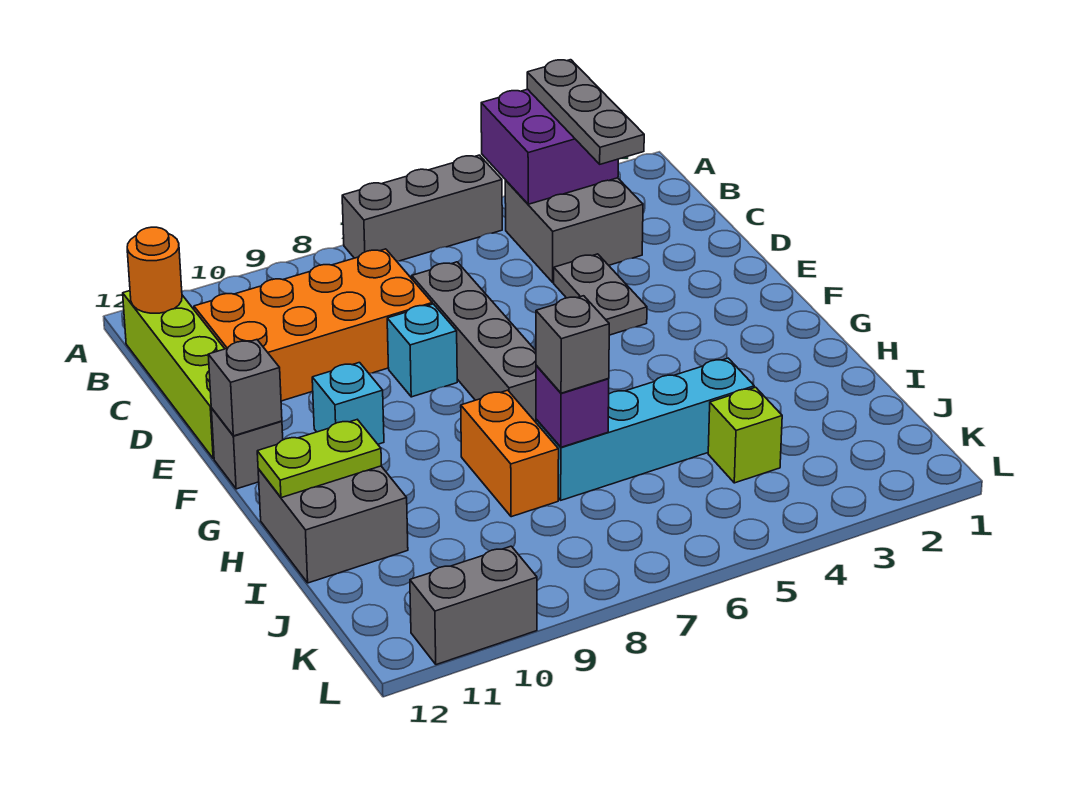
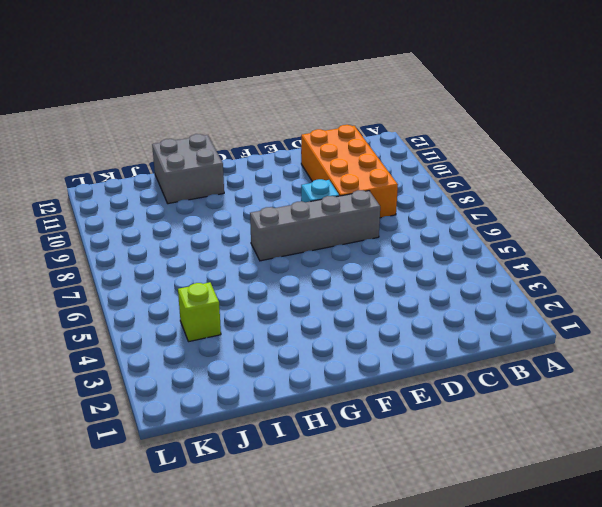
none -> grey 1x3 brick [342,155,502,261]
none -> grey 2x2 brick [505,178,643,282]
none -> lime 1x4 brick [123,291,224,459]

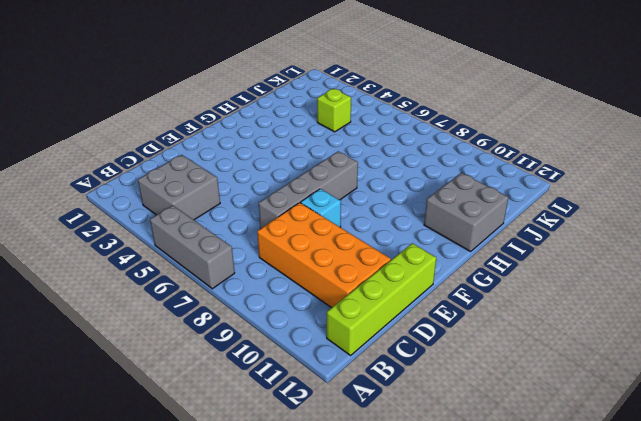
none -> grey 1x2 plate [554,254,647,335]
none -> cyan 1x1 brick [312,363,384,444]
none -> grey 1x1 brick [211,408,283,489]

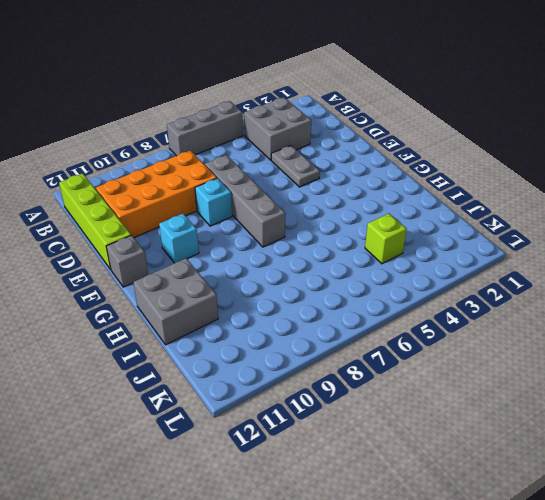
none -> orange 1x2 brick [461,390,559,517]
none -> cyan 1x4 brick [536,358,754,500]
none -> grey 1x2 brick [410,546,537,665]

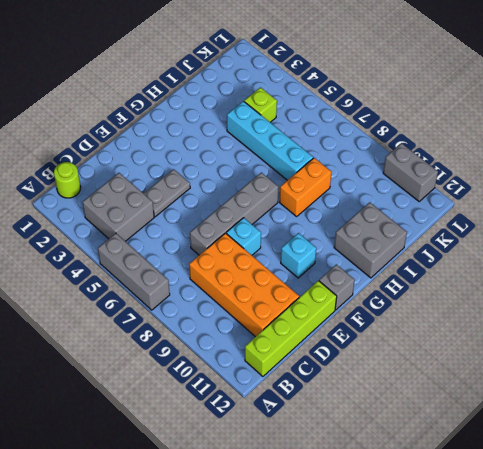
lime 1x1 round brick [54,162,81,198] -> none
none -> purple 2x2 brick [481,89,618,204]
none -> orange 1x1 round brick [127,227,182,313]
none -> grey 1x1 brick [208,340,282,436]

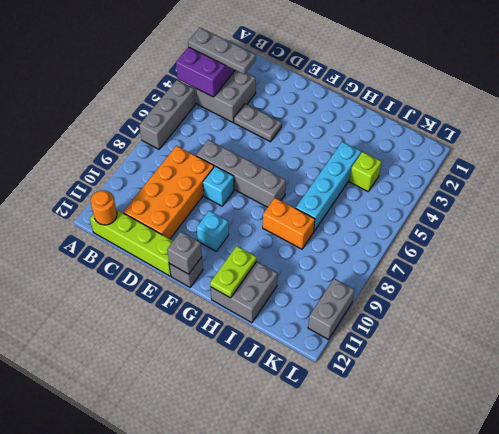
none -> purple 1x1 brick [536,365,609,447]
none -> grey 1x1 brick [536,296,609,393]

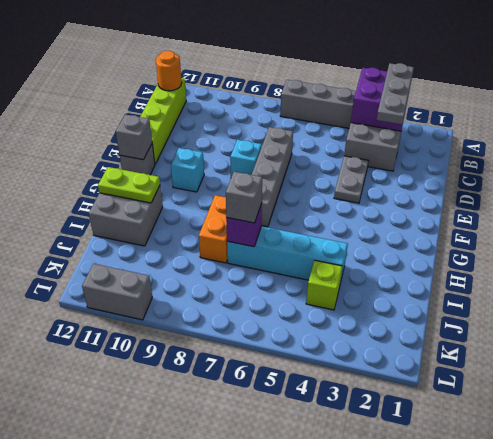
none -> orange 2x4 brick [194,249,432,401]

